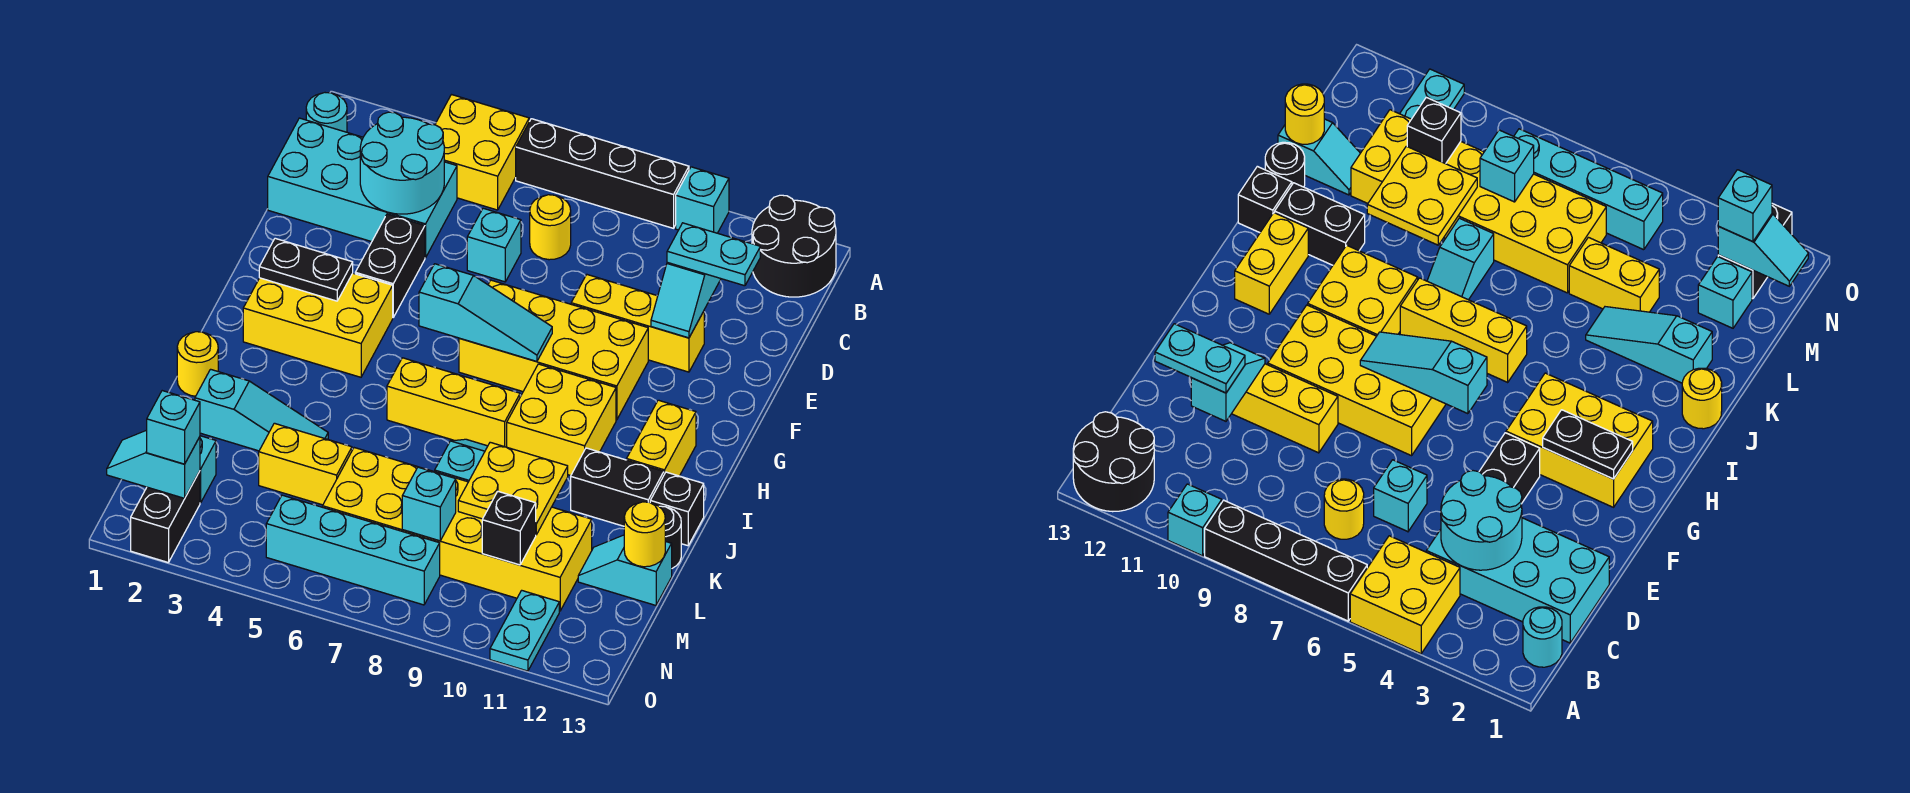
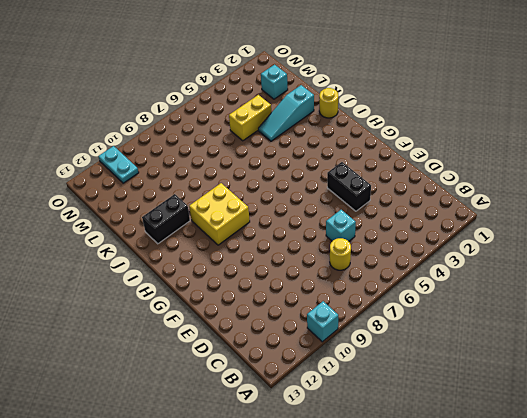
none -> yellow 2x2 brick [435,95,529,210]
none -> black 1x4 brick [516,119,689,228]
none -> black 2x2 round brick [752,195,836,297]
none -> cyan 1x1 round brick [306,93,347,132]

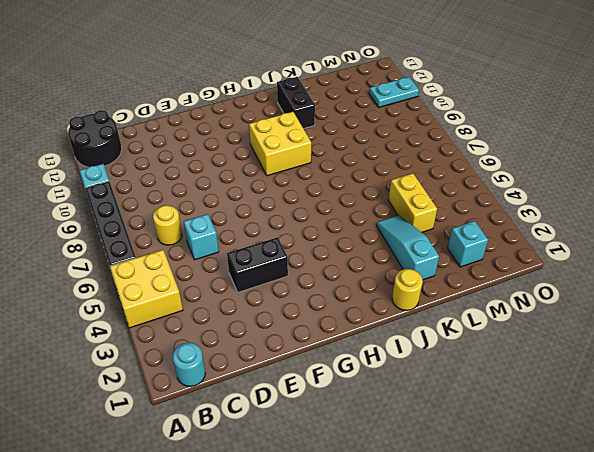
none -> cyan 2x4 brick [268,118,457,258]
none -> yellow 1x3 brick [571,275,704,372]
none -> yellow 2x4 brick [459,280,648,420]
none -> yellow 2x3 brick [243,273,393,377]

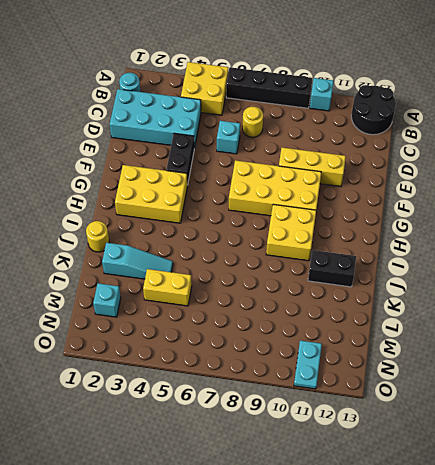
none -> yellow 1x2 brick [627,400,696,476]
none -> yellow 1x3 brick [387,358,520,447]
none -> cyan 1x2 slope [435,439,488,482]
none -> black 1x1 brick [650,472,704,546]

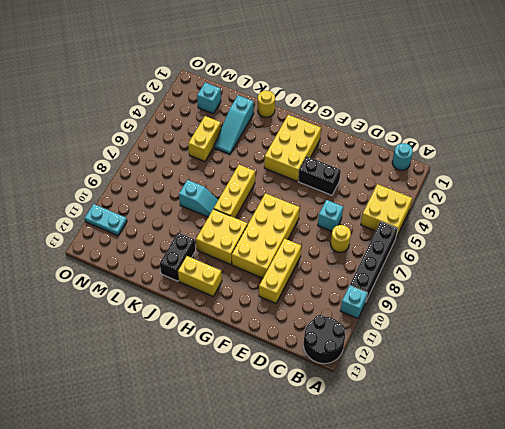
none -> cyan 2x4 brick [268,118,457,258]
none -> black 1x1 brick [650,472,704,546]
none -> black 1x1 round brick [659,506,681,568]
none -> yellow 2x6 brick [323,448,592,611]

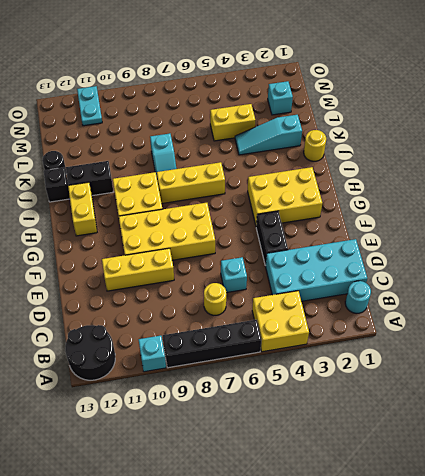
none -> yellow 2x6 brick [323,448,592,611]
none -> cyan 1x2 slope [578,535,672,605]
none -> black 1x2 brick [131,471,200,563]
none -> cyan 1x4 brick [266,495,440,605]

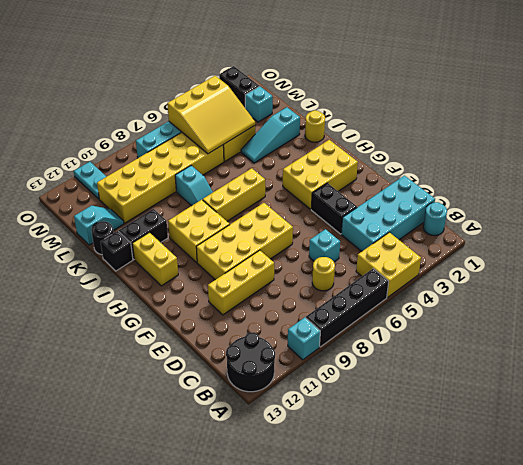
yellow 3x3 slope [167,76,255,154] -> none
none -> cyan 2x2 round brick [360,112,444,214]
none -> cyan 1x2 slope [651,262,721,338]
none -> black 1x2 plate [259,238,353,301]
none -> cyan 1x3 slope [419,264,552,362]

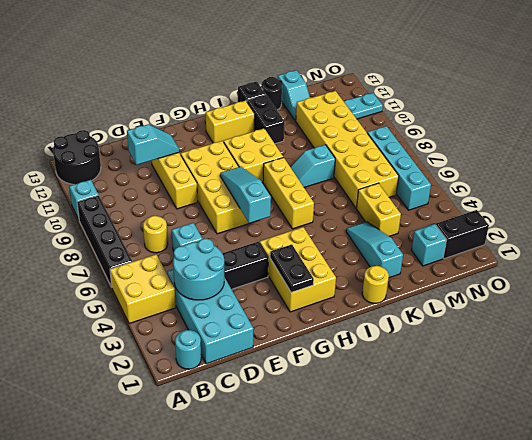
none -> yellow 2x2 plate [458,442,568,535]
none -> yellow 1x1 round brick [624,502,665,567]
none -> cyan 1x1 brick [402,467,456,541]
none -> black 1x1 brick [482,491,536,565]

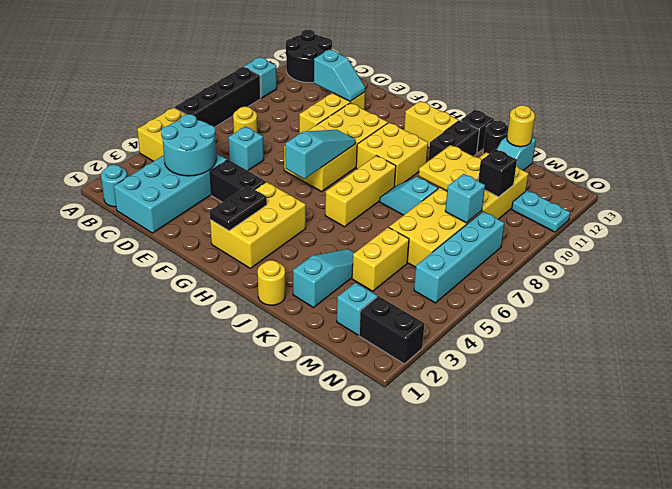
none -> cyan 1x2 slope [107,430,200,498]
none -> cyan 1x2 plate [667,223,760,286]
none -> cyan 1x1 brick [147,391,200,464]

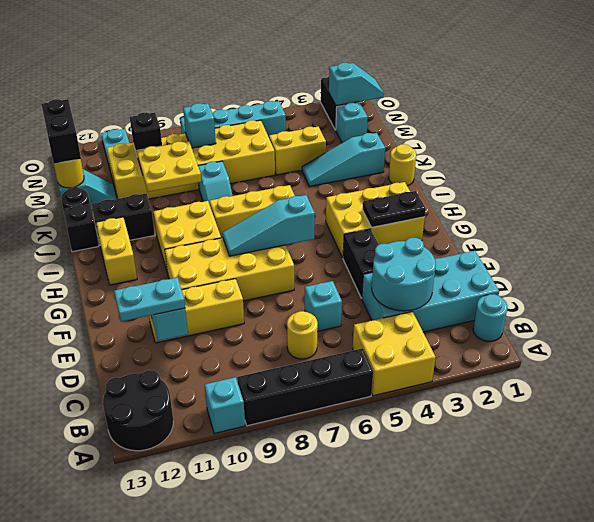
black 1x2 brick [41,99,81,164] -> none
none -> cyan 1x1 brick [147,391,200,464]

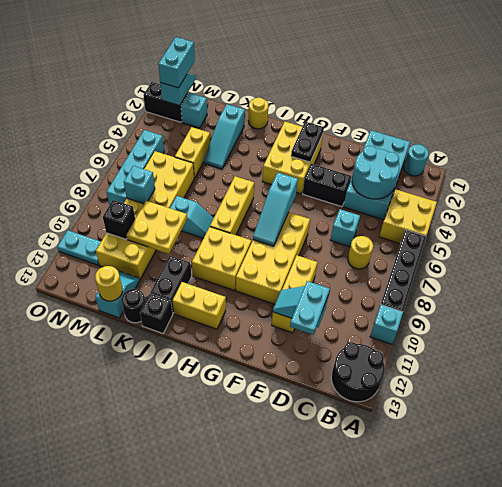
cyan 1x2 brick [158,37,195,88] -> cyan 1x1 brick [147,391,200,464]

